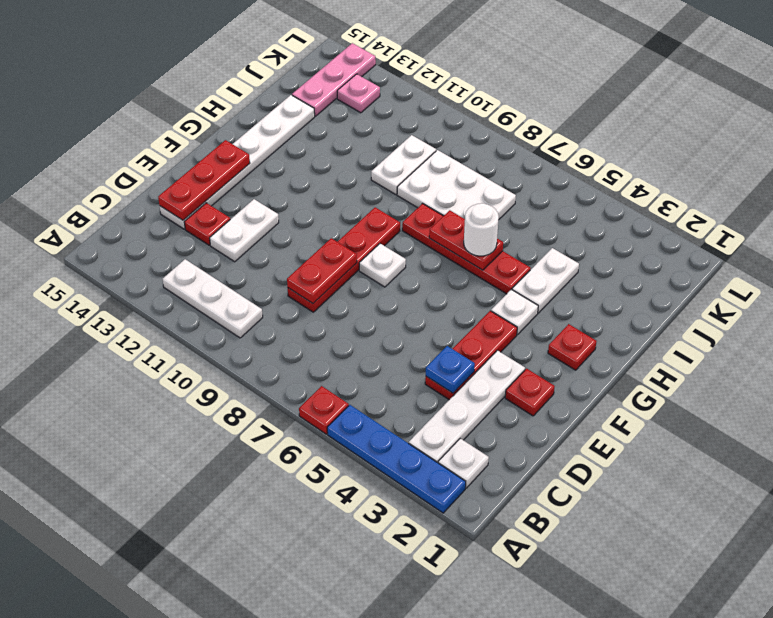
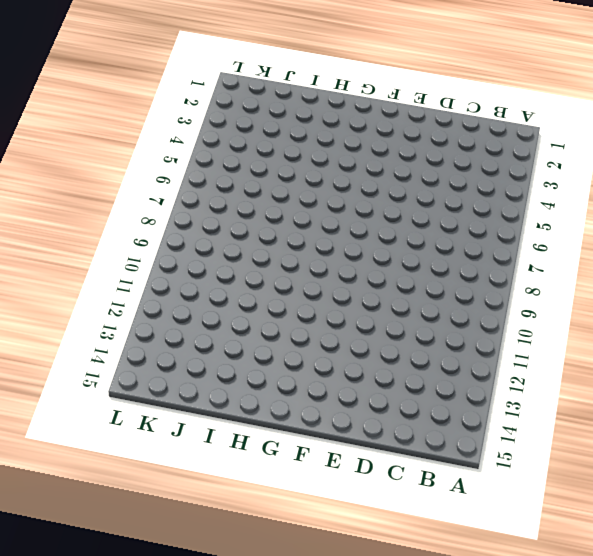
none -> blue 1x4 plate [327,405,466,513]
none -> red 1x1 plate [299,386,349,434]
none -> white 1x1 plate [438,438,489,488]

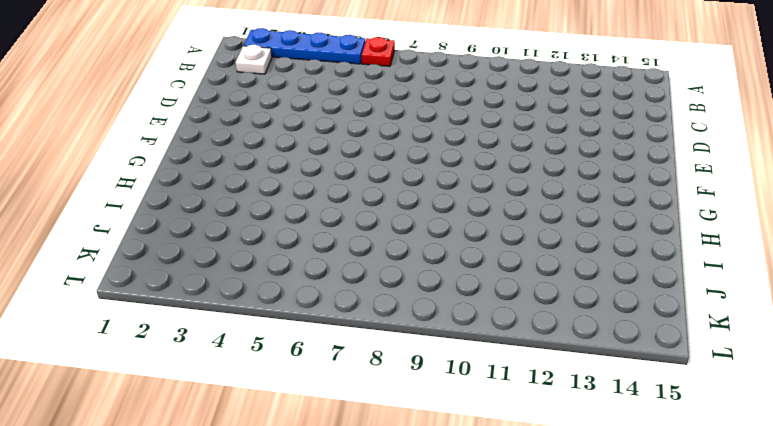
none -> white 1x4 plate [409,350,525,463]
none -> white 1x3 plate [163,259,263,338]
none -> red 1x3 plate [425,311,517,400]

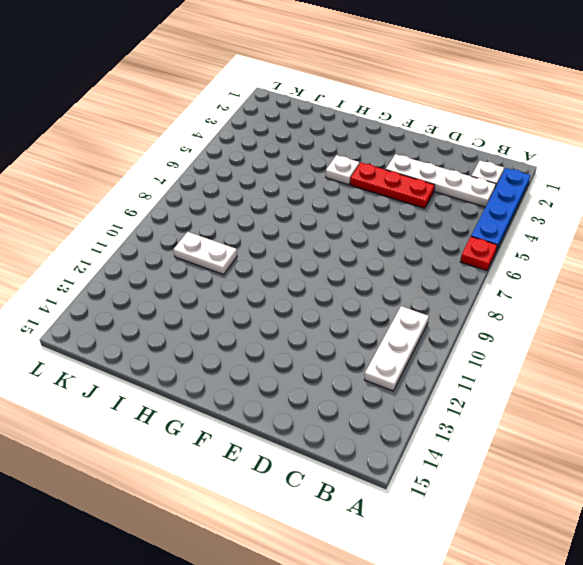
none -> red 1x4 plate [288,207,400,312]
none -> white 1x2 plate [210,199,279,262]
none -> red 1x1 plate [184,203,230,245]

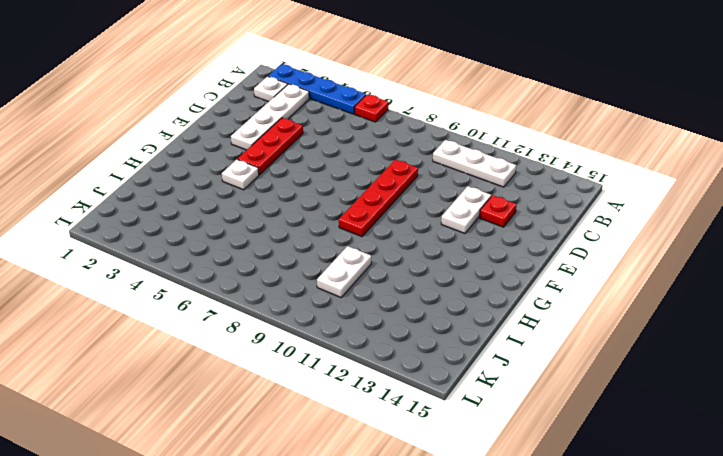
none -> white 1x6 plate [160,95,315,229]
none -> red 1x1 plate [505,369,555,416]
none -> white 1x1 plate [359,244,406,287]

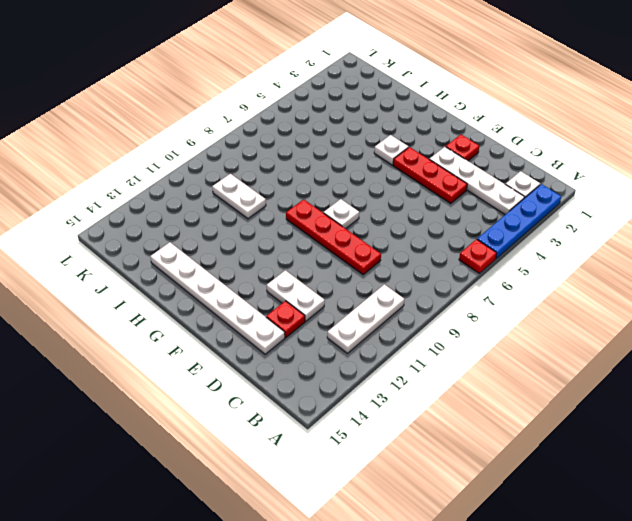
none -> red 1x1 plate [548,324,597,370]
none -> white 1x2 plate [512,248,579,313]
none -> red 1x4 plate [402,204,531,294]

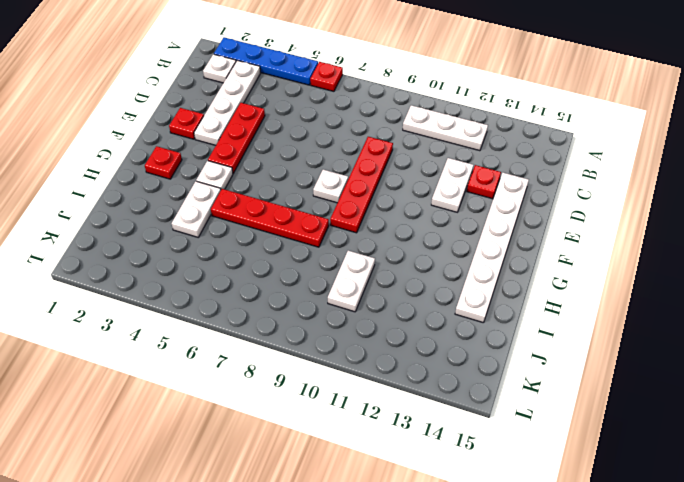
none -> white 2x3 plate [397,150,516,219]
none -> pink 1x3 plate [292,43,376,116]
none -> pink 1x1 plate [337,74,380,113]

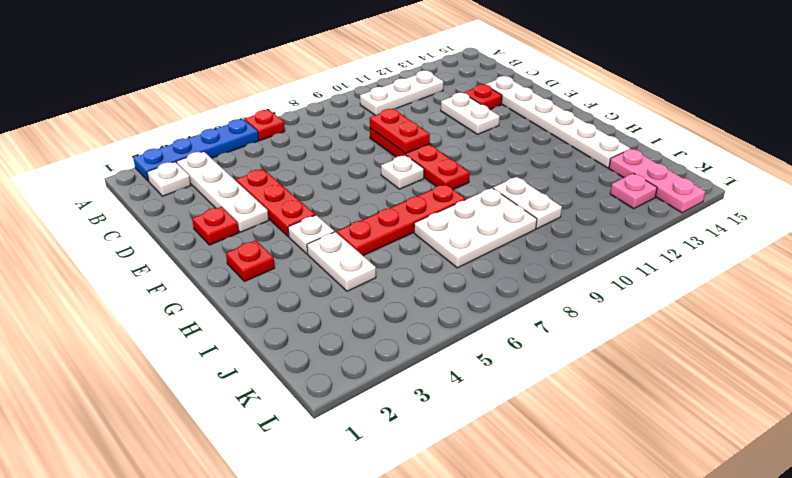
none -> blue 1x1 plate [426,346,475,393]
none -> red 1x3 plate [158,140,250,220]
none -> red 1x2 plate [429,210,503,270]

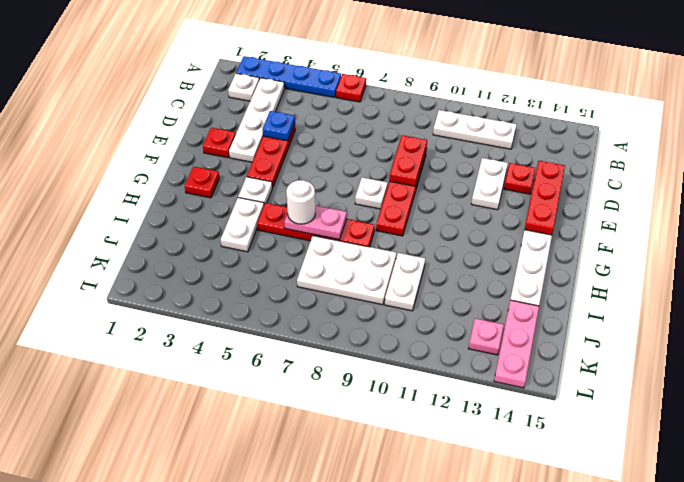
pink 1x2 plate [284,205,347,240] -> red 1x2 plate [429,210,503,270]

